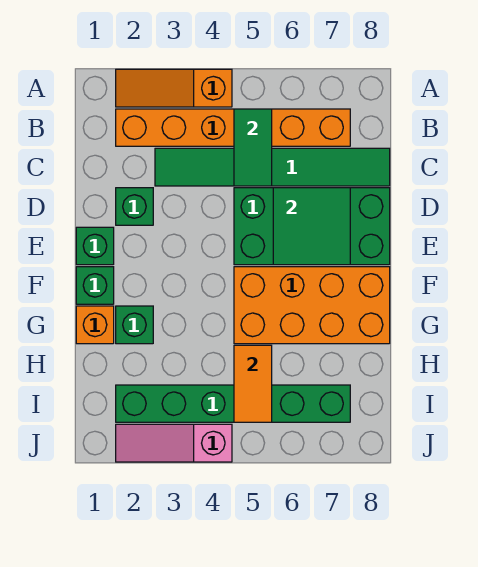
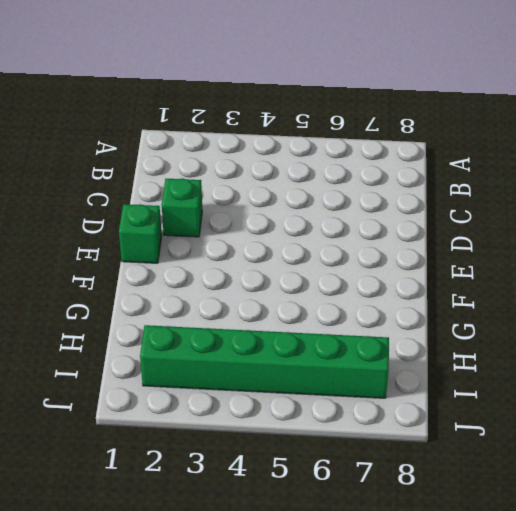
none -> orange 1x3 slope [116,69,232,107]
none -> orange 1x6 brick [116,109,350,146]
none -> green 1x6 tile [155,148,390,186]

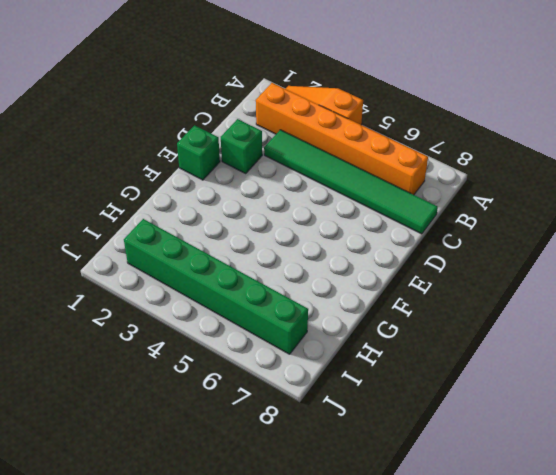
none -> green 2x4 brick [234,188,390,265]
none -> green 1x1 brick [76,267,114,304]
none -> orange 2x4 brick [234,267,390,344]

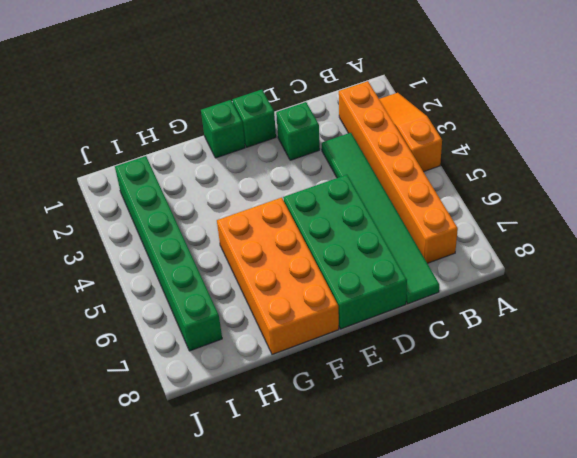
none -> orange 1x1 brick [76,306,114,344]
none -> green 1x1 brick [116,306,153,344]
none -> pink 1x3 slope [116,424,232,462]

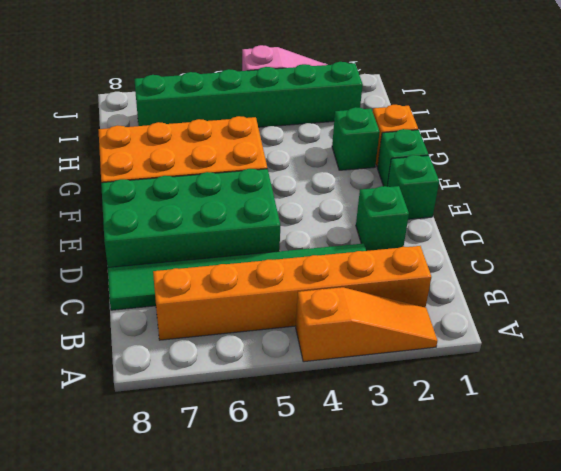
none -> green 1x2 tile [234,109,272,186]
none -> green 2x2 tile [273,188,350,265]
none -> orange 1x2 tile [234,345,272,422]

